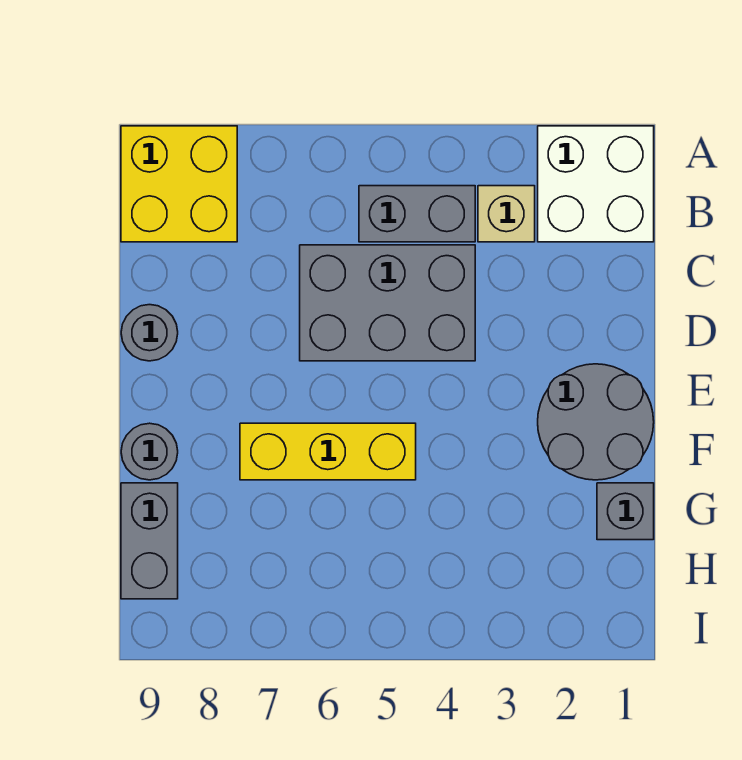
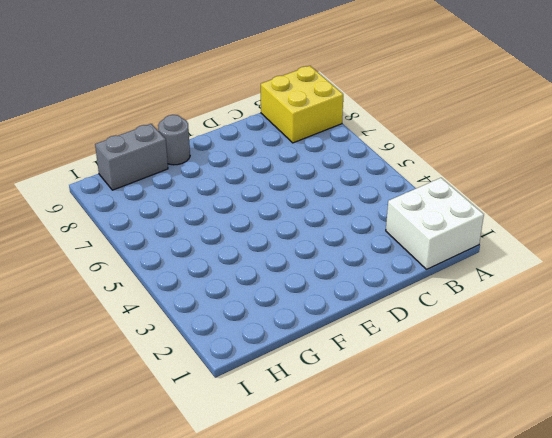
none -> tan 1x1 brick [478,186,535,242]
none -> grey 1x2 brick [359,186,475,242]

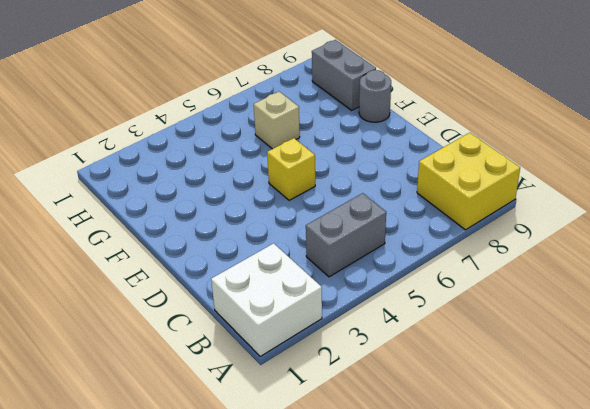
yellow 1x1 brick [267,138,315,200] -> none
tan 1x1 brick [254,92,300,149] -> tan 1x1 brick moved to [478,186,535,242]
none -> grey 2x3 brick [300,245,475,361]
none -> grey 1x1 round brick [121,305,178,361]

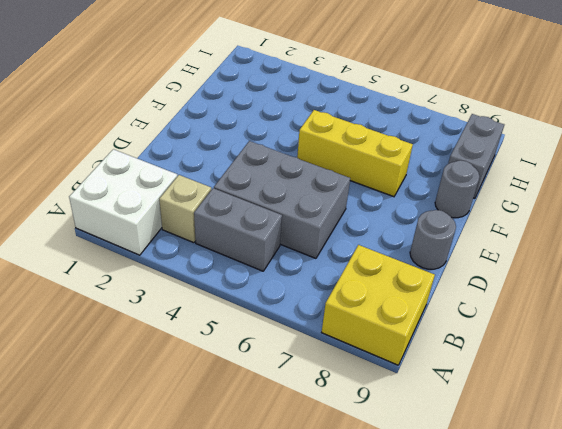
none -> grey 2x2 round brick [538,364,654,480]
none -> grey 1x1 brick [597,483,654,540]

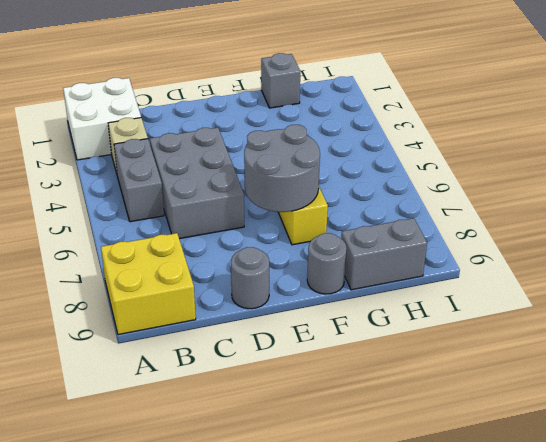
grey 2x2 round brick [244,125,320,212] -> grey 2x2 round brick moved to [538,364,654,480]

